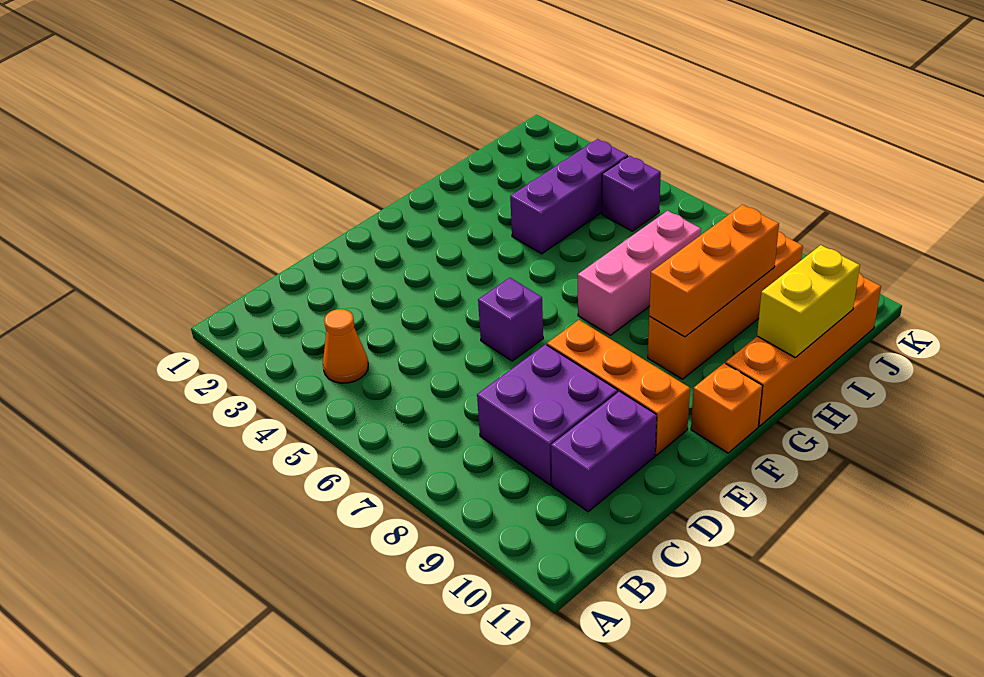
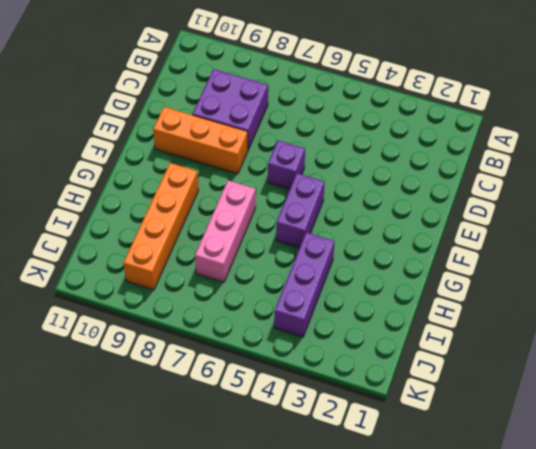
purple 1x2 brick [276,173,325,248] -> purple 1x2 brick moved to [551,391,657,512]
none -> orange 1x1 cone [323,309,368,383]
none -> orange 1x1 brick [691,363,763,453]
none -> orange 1x4 brick [726,273,881,426]

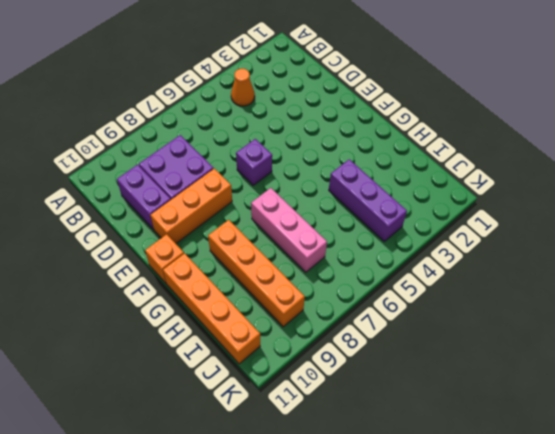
none -> purple 1x1 brick [602,156,661,231]
none -> orange 1x3 brick [649,205,779,337]
none -> yellow 1x2 brick [757,245,860,358]

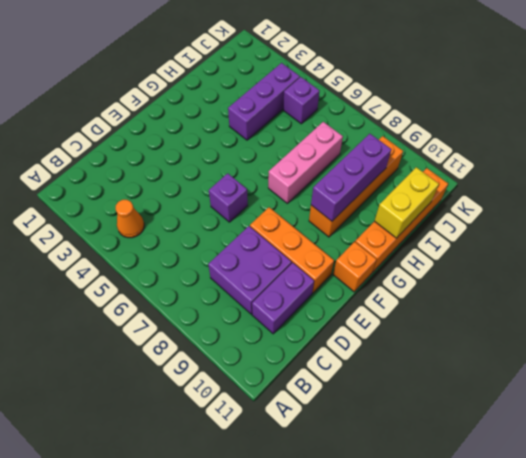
purple 1x3 brick [311,134,391,221] -> orange 1x3 brick [649,205,779,337]

